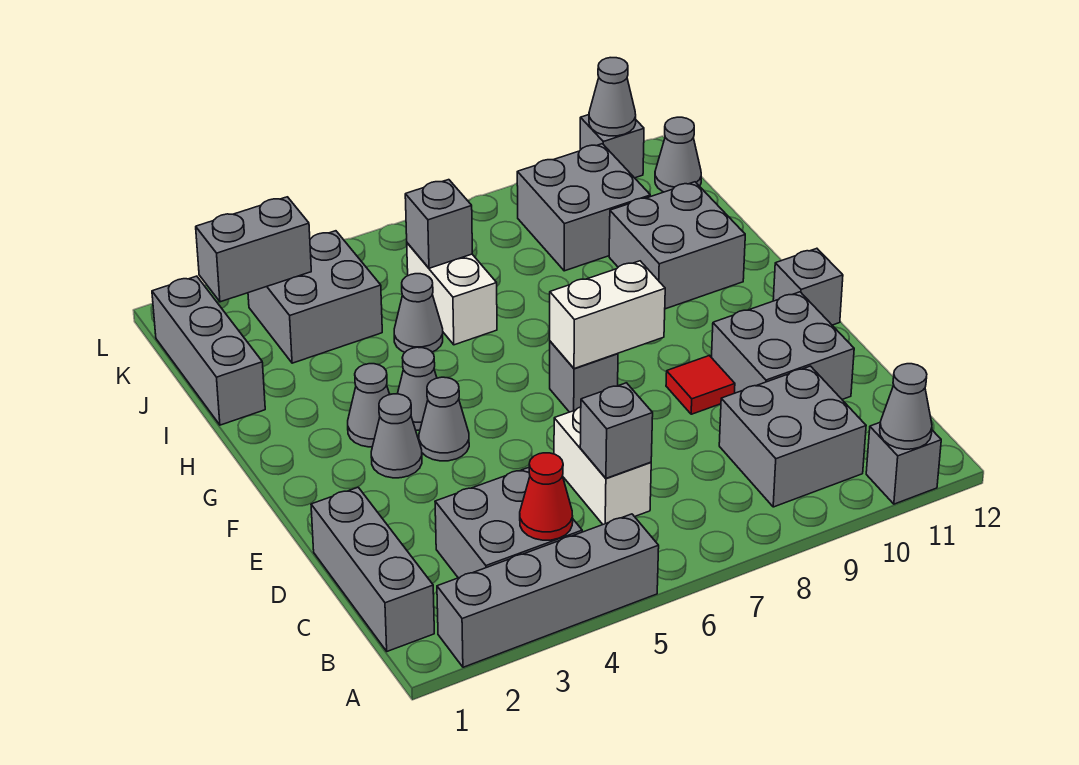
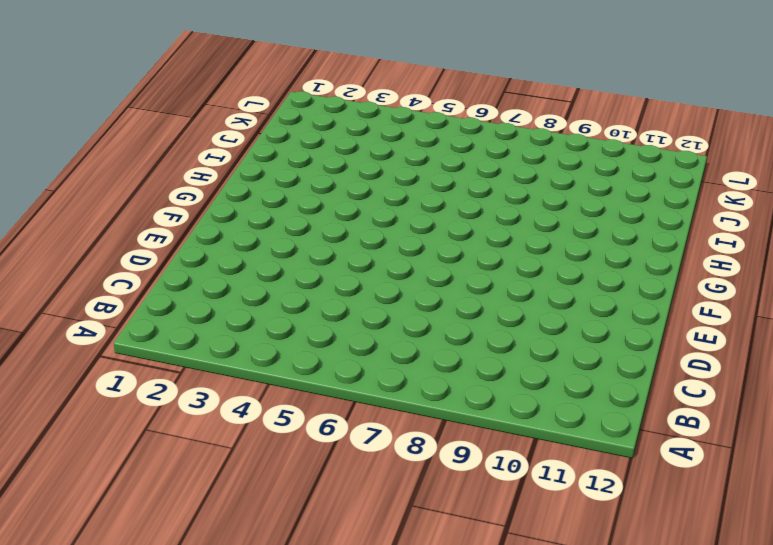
none -> grey 1x4 brick [437,514,659,667]
none -> grey 1x1 brick [866,423,941,504]
none -> grey 1x3 brick [311,487,434,651]

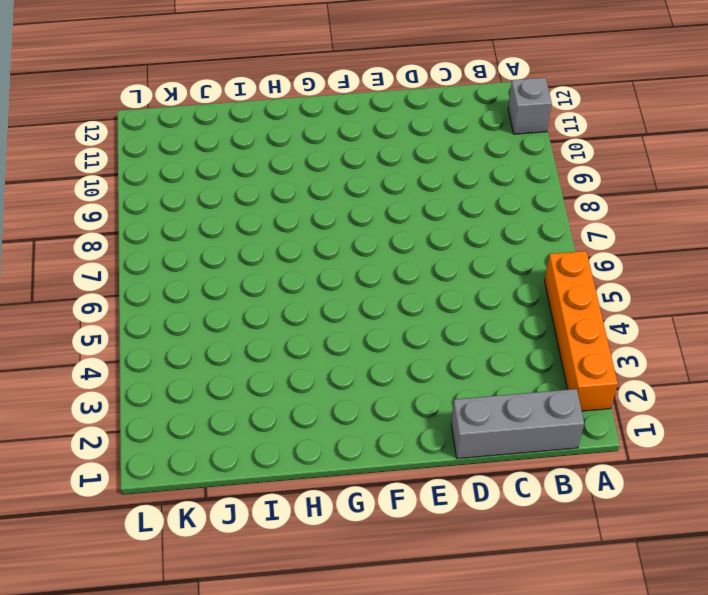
orange 1x4 brick [545,251,618,411] -> grey 1x4 brick [437,514,659,667]
none -> grey 2x2 brick [435,468,582,578]
none -> grey 2x2 brick [719,366,866,507]
none -> white 1x2 brick [554,407,651,524]

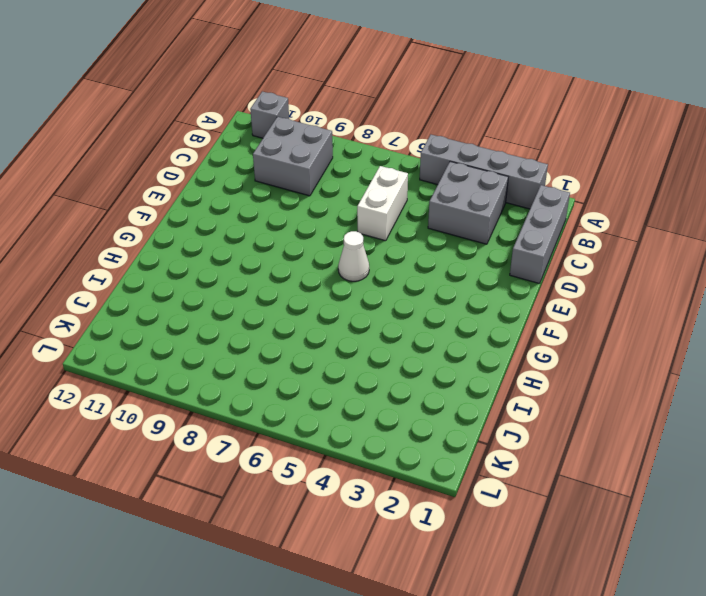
white 1x1 cone [338,231,369,281] -> none
none -> grey 2x2 brick [712,292,854,399]
none -> red 1x1 tile [666,355,735,414]
none -> grey 1x1 cone [371,394,422,478]

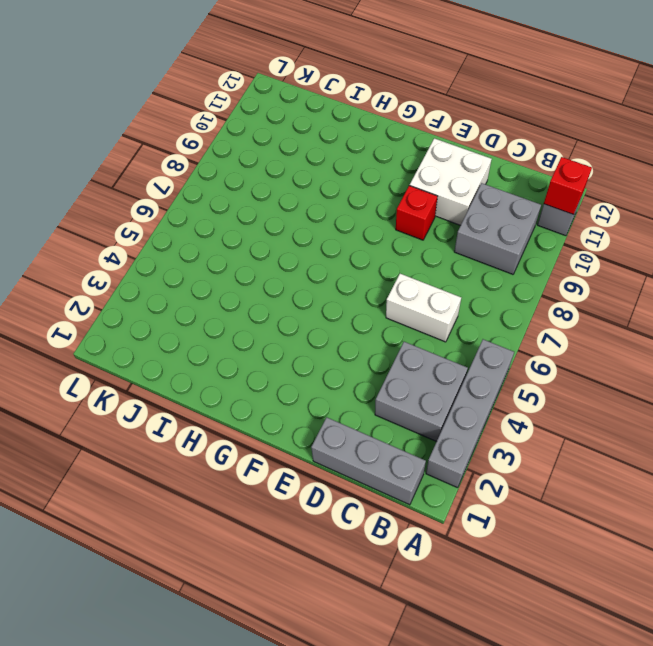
red 1x1 brick [544,157,592,215] -> grey 1x1 cone [880,364,932,449]
white 2x2 brick [410,138,492,225] -> grey 2x2 brick [712,292,854,399]
red 1x1 brick [396,185,437,240] -> red 1x1 tile [666,355,735,414]
none -> grey 1x1 cone [371,394,422,478]
none -> grey 1x1 cone [419,377,469,461]
none -> grey 1x1 brick [550,341,618,412]

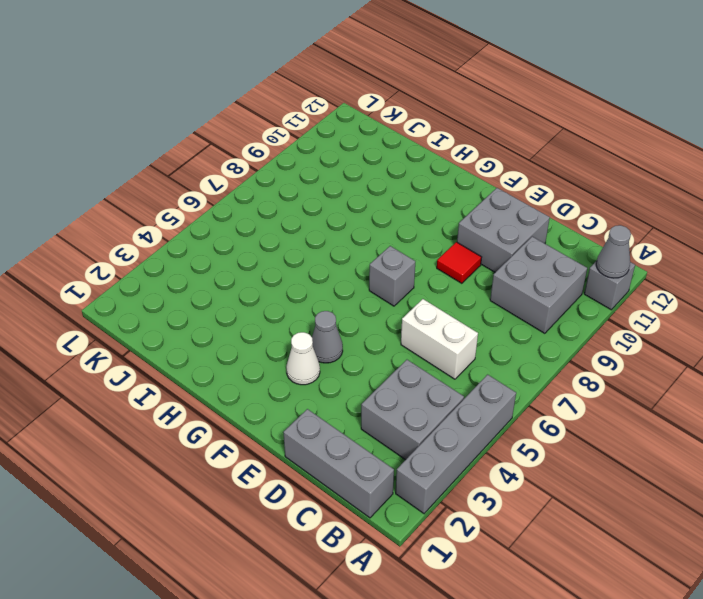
white 1x1 cone [286,332,320,385] -> grey 1x1 cone [371,394,422,478]
none -> grey 1x1 brick [773,248,843,325]
none -> grey 1x1 cone [348,364,390,447]
none -> grey 1x1 cone [398,347,437,430]

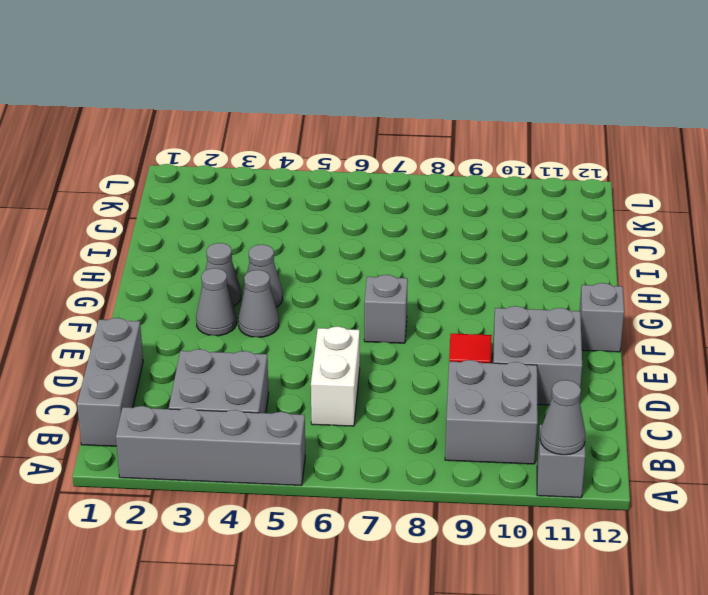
none -> grey 2x2 brick [609,182,745,309]
none -> grey 1x3 brick [152,276,265,425]
none -> grey 1x1 cone [394,274,443,352]

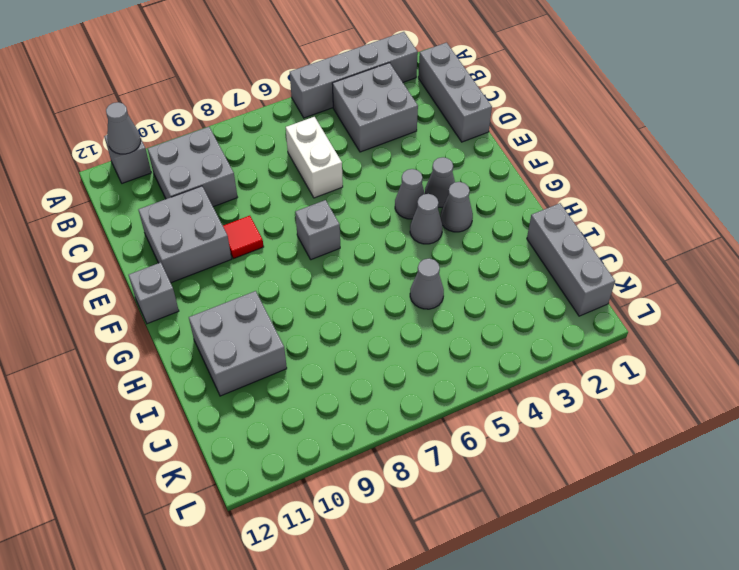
none -> white 1x2 brick [407,243,497,345]
none -> grey 2x2 brick [248,231,382,363]
none -> grey 2x2 brick [517,144,650,271]

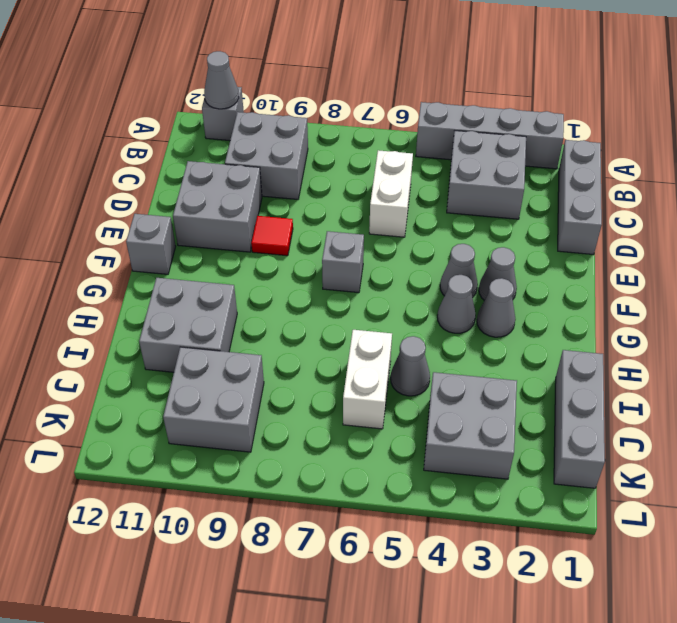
none -> grey 1x1 cone [655,117,701,192]
none -> grey 1x1 brick [580,115,644,178]
none -> red 1x1 cone [520,453,573,540]

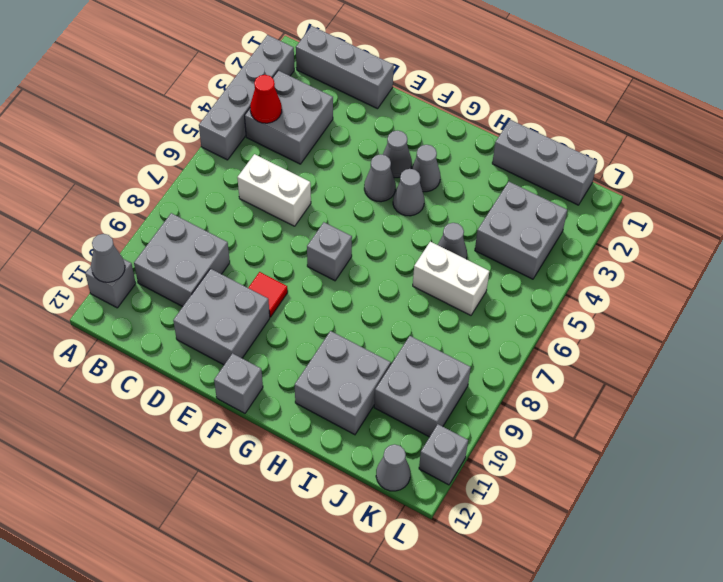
none -> grey 1x1 brick [580,383,653,478]
none -> white 1x2 brick [550,261,665,369]
none -> grey 1x1 brick [405,180,472,268]

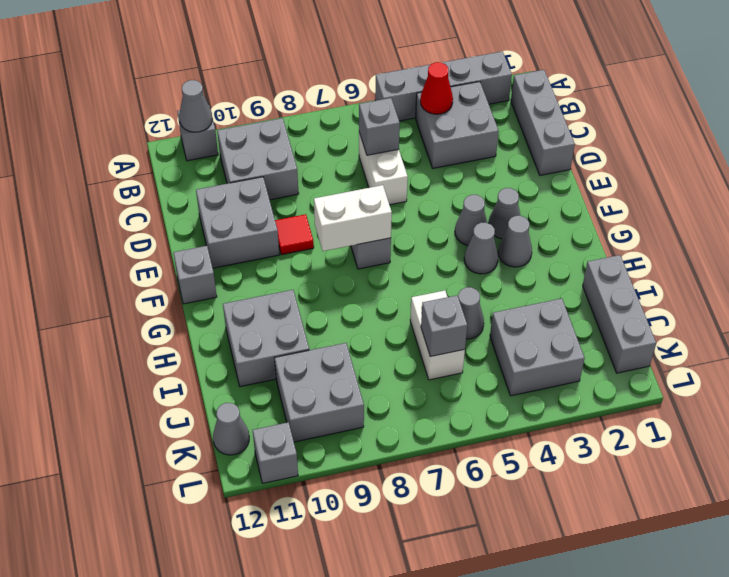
none -> grey 1x2 brick [196,197,311,302]
none -> grey 1x1 cone [589,58,636,136]

